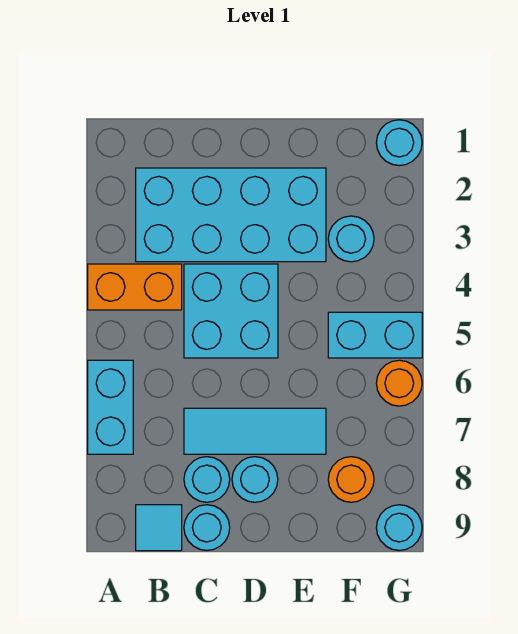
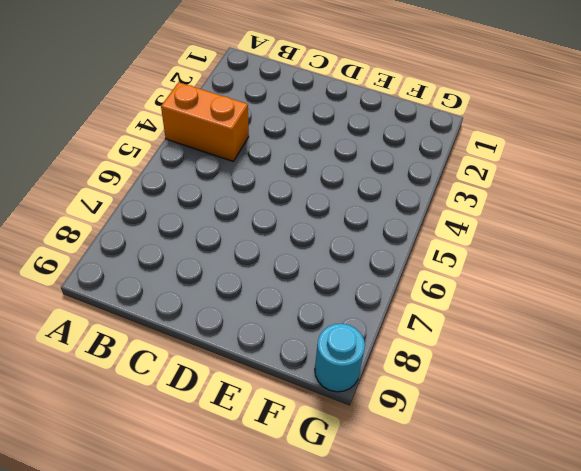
none -> cyan 1x2 brick [88,360,133,454]
none -> cyan 2x4 brick [136,168,326,262]
none -> cyan 1x1 tile [136,505,182,551]

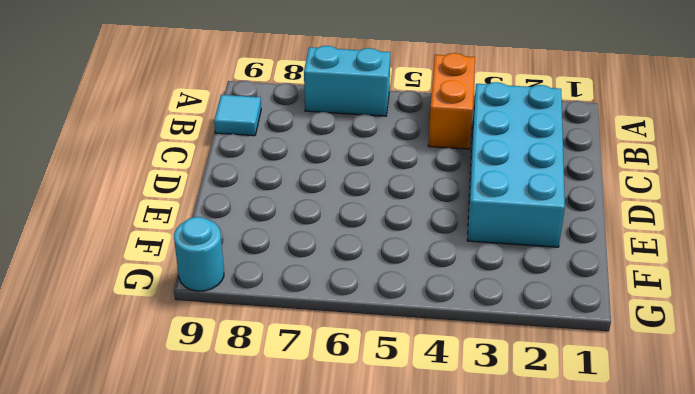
none -> cyan 2x2 brick [184,264,278,358]
none -> cyan 1x3 tile [184,408,326,454]
none -> cyan 1x1 round brick [184,457,230,502]

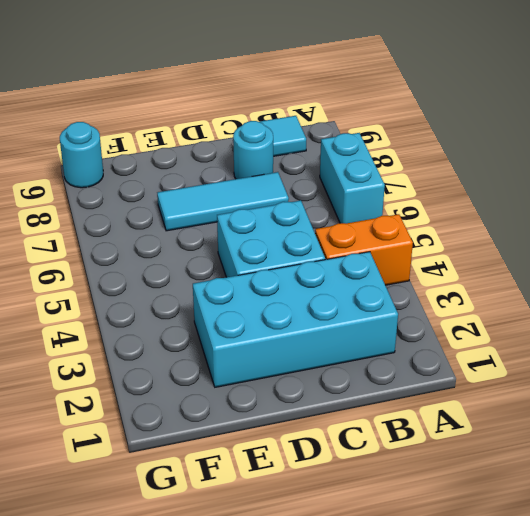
none -> cyan 1x1 round brick [184,505,230,550]
none -> cyan 1x1 round brick [232,457,278,502]
none -> cyan 1x1 round brick [328,216,374,262]

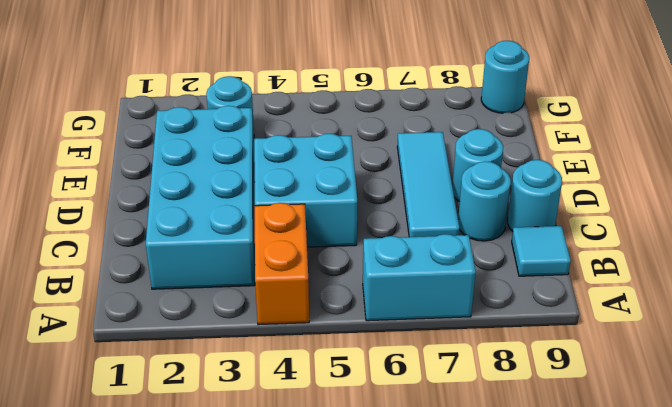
none -> cyan 1x2 brick [328,312,422,358]
none -> orange 1x1 round brick [328,457,374,502]
none -> cyan 1x1 round brick [376,120,422,166]

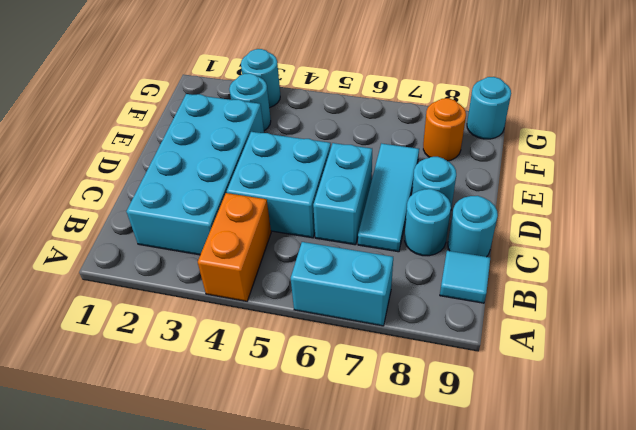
cyan 1x2 brick [313,143,372,245] -> cyan 1x2 brick moved to [328,312,422,358]
cyan 1x1 round brick [241,49,280,108] -> cyan 1x1 round brick moved to [376,120,422,166]
none -> orange 1x1 round brick [376,360,422,406]

